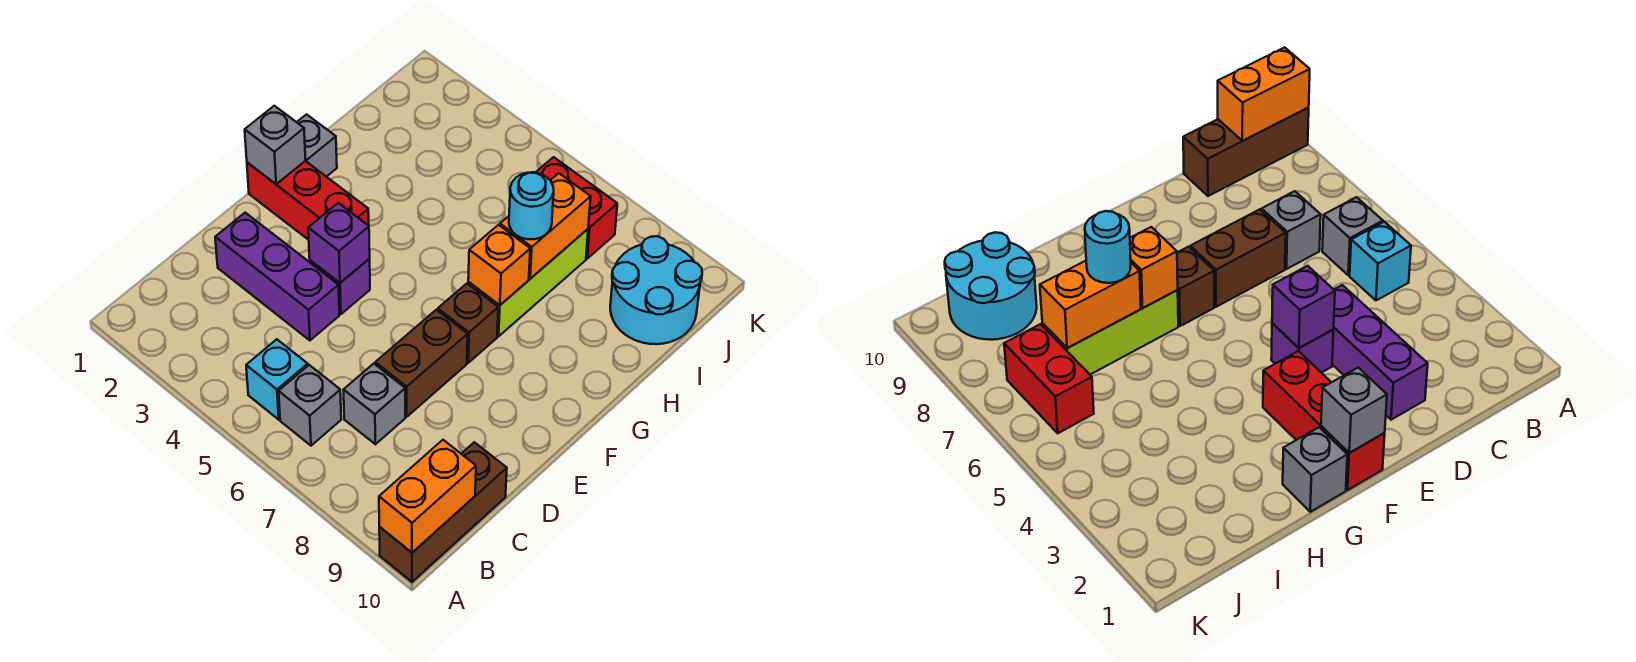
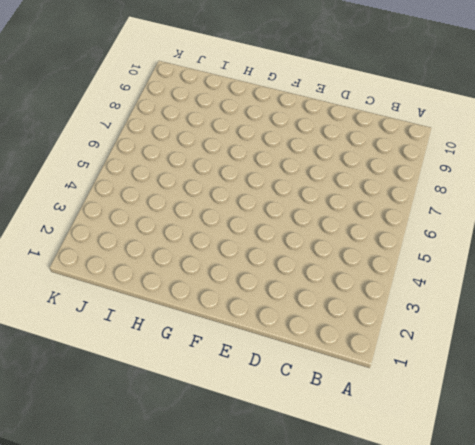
none -> brown 1x3 brick [379,442,507,582]
none -> cyan 1x1 brick [246,339,308,420]
none -> grey 1x1 brick [279,365,341,446]

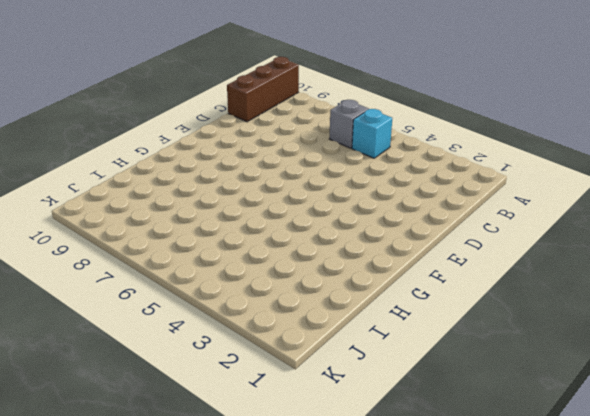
none -> grey 1x1 brick [344,364,405,444]
none -> purple 1x3 brick [215,213,339,340]
none -> brown 1x2 brick [375,310,468,417]

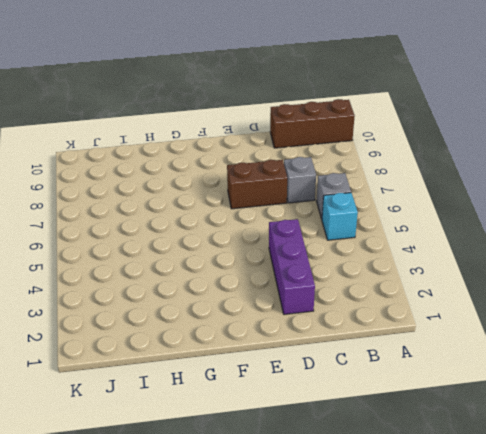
none -> purple 1x1 brick [310,259,370,314]
none -> red 1x3 brick [247,161,369,240]
none -> brown 1x1 brick [438,284,498,363]

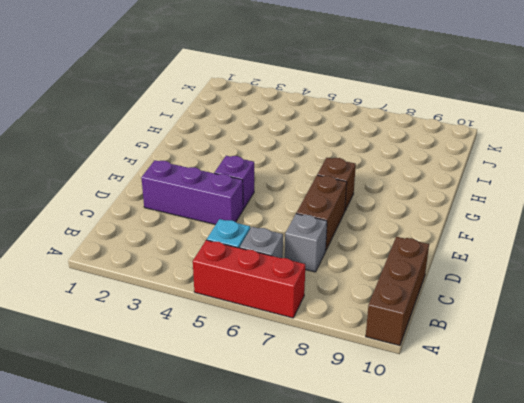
red 1x3 brick [193,240,305,318] -> red 1x3 brick moved to [247,161,369,240]
none -> grey 1x1 brick [297,114,337,177]
none -> lime 1x3 brick [468,229,588,336]
none -> cyan 2x2 round brick [610,236,702,344]

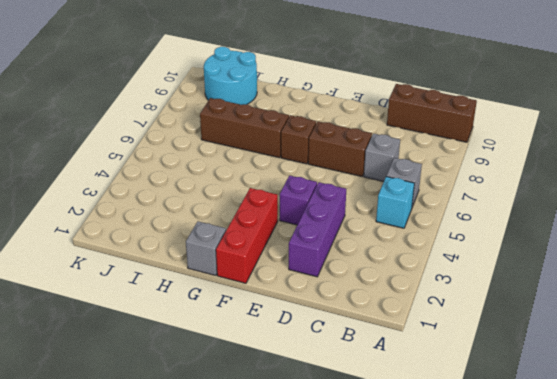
brown 1x3 brick [200,98,289,158] -> lime 1x3 brick [468,229,588,336]
none -> red 1x2 brick [535,157,617,259]
none -> orange 1x2 brick [379,440,476,553]
none -> purple 1x1 brick [308,203,370,283]

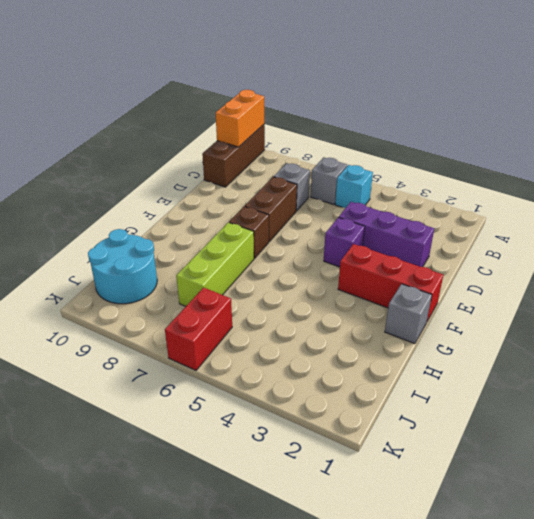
red 1x2 brick [165,288,232,370] -> red 1x2 brick turned to [535,157,617,259]
none -> purple 1x1 brick [308,203,370,283]
none -> grey 1x1 brick [245,106,306,184]
none -> orange 1x1 brick [468,225,530,305]

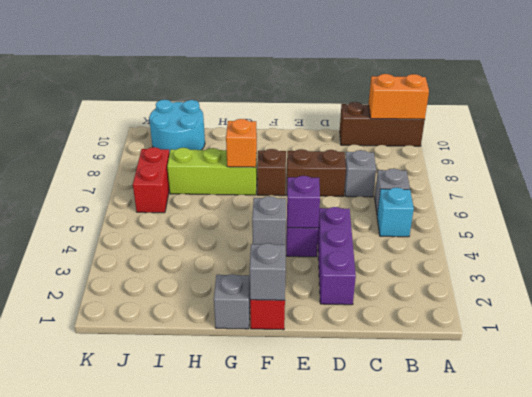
grey 1x1 brick [252,196,286,245] -> none
none -> orange 1x2 brick [500,173,591,279]
none -> cyan 1x1 round brick [509,172,554,239]

